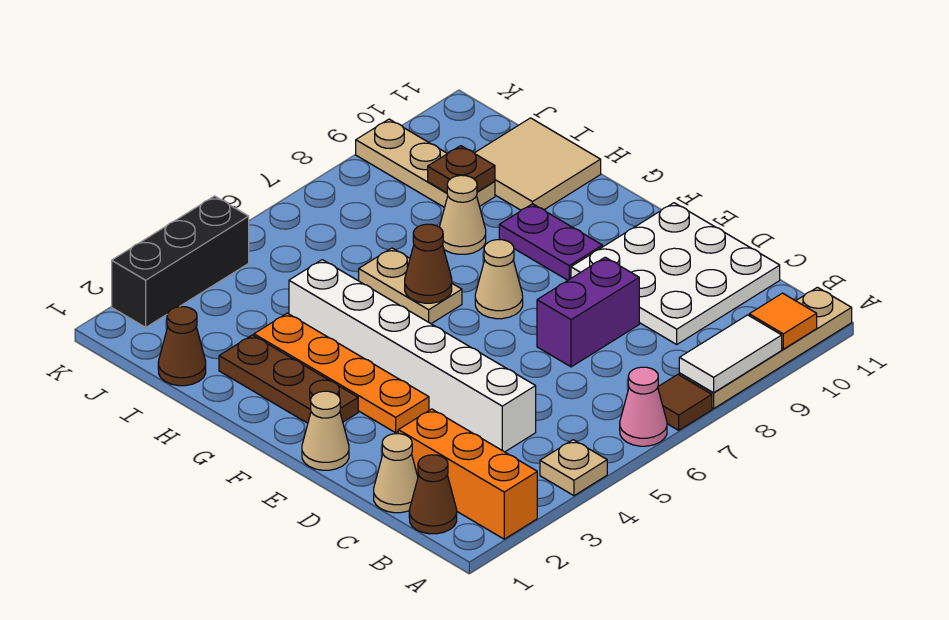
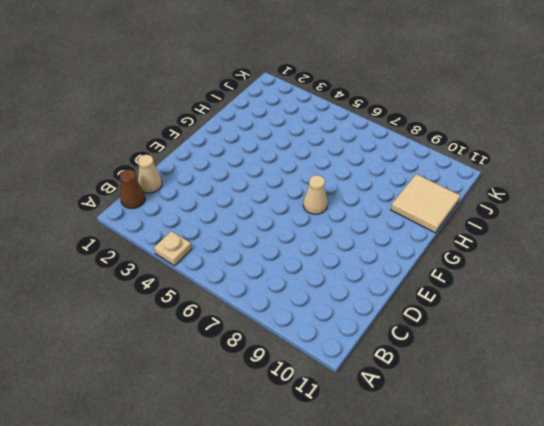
none -> orange 1x3 brick [398,409,537,539]
none -> pink 1x1 cone [620,367,667,446]
none -> brown 1x1 tile [658,374,712,430]

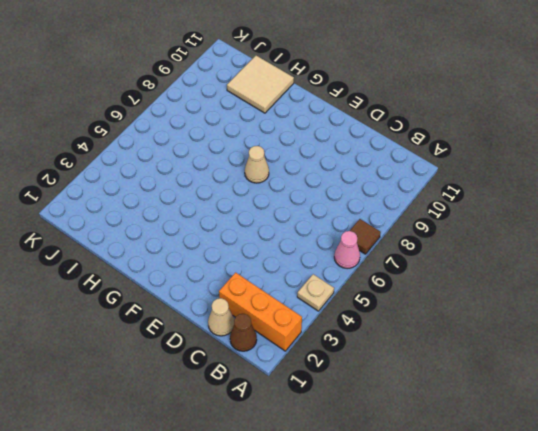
none -> tan 1x4 plate [679,287,852,409]
none -> white 1x6 brick [289,260,536,452]
none -> white 3x3 plate [571,203,780,344]

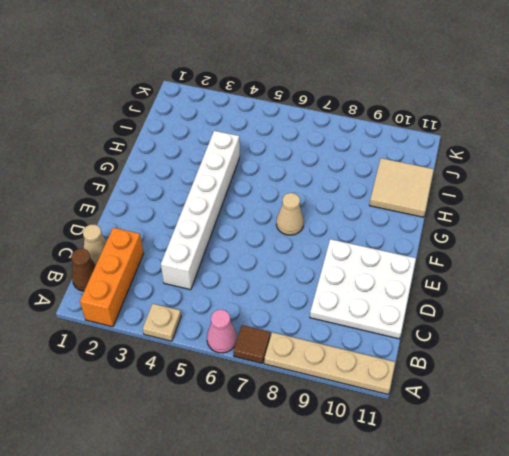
none -> purple 1x2 brick [537,257,639,367]
none -> tan 1x1 cone [302,391,349,470]
none -> orange 1x4 plate [254,313,429,433]

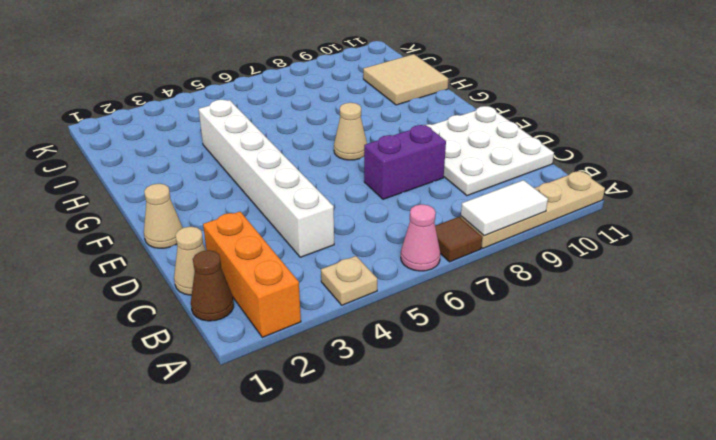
none -> orange 1x4 plate [254,313,429,433]
none -> brown 1x3 plate [219,335,358,423]
none -> purple 1x2 plate [499,204,602,280]

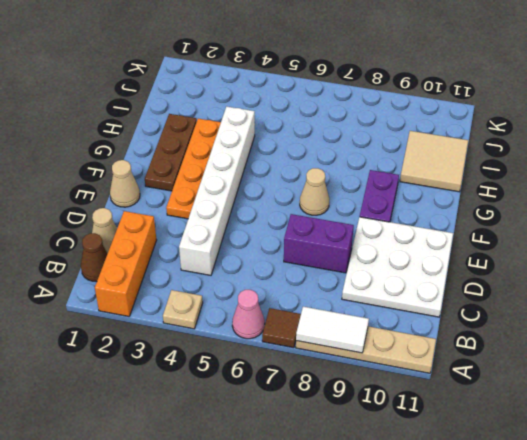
none -> tan 1x2 plate [359,248,462,324]
none -> tan 1x1 cone [440,175,486,254]
none -> brown 1x1 cone [158,307,206,386]

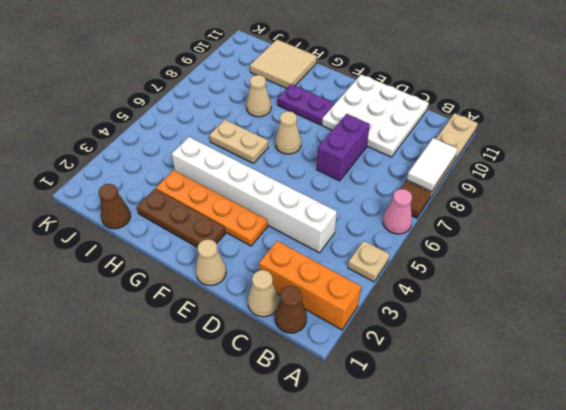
none -> tan 1x3 plate [356,119,495,208]
none -> black 1x3 brick [112,196,249,327]
none -> orange 1x1 tile [749,293,817,349]

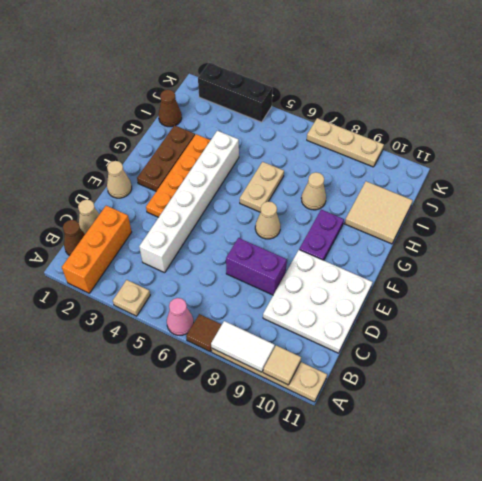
tan 1x1 tile [263,345,301,385] -> orange 1x1 tile [749,293,817,349]
tan 1x3 plate [307,118,384,167] -> tan 1x3 plate turned to [356,119,495,208]
none -> brown 1x1 cone [405,224,452,303]
none -> brown 1x1 plate [428,146,495,193]

